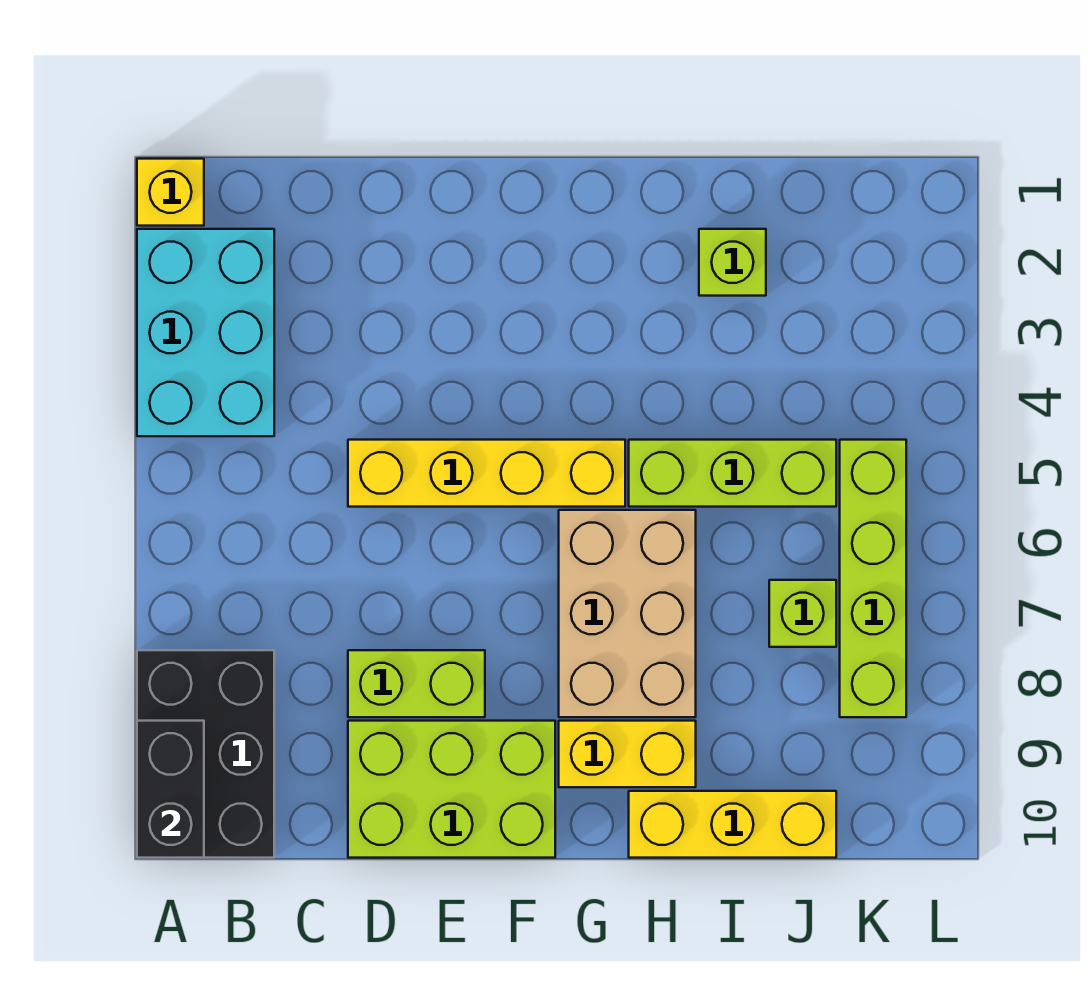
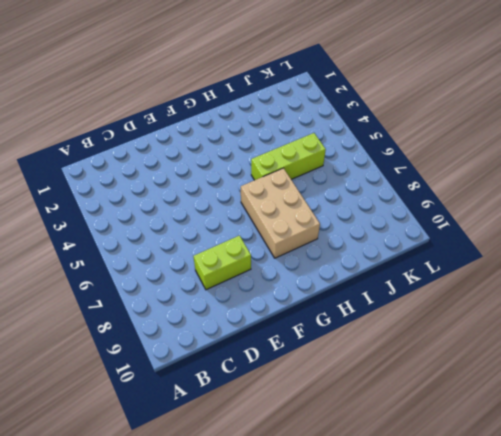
none -> yellow 1x1 brick [137,159,204,226]
none -> cyan 2x3 brick [137,229,274,436]
none -> black 2x3 brick [137,650,274,858]

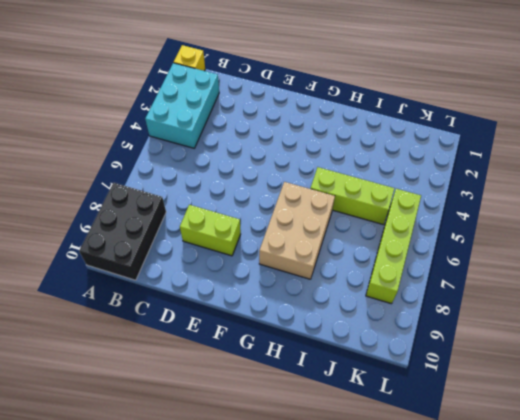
none -> yellow 1x4 brick [348,440,625,507]
none -> lime 2x3 brick [348,721,555,858]
none -> yellow 1x2 brick [559,721,696,787]

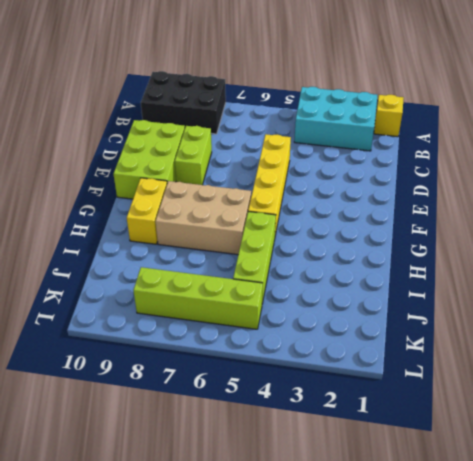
none -> yellow 1x3 brick [629,791,836,858]
none -> lime 1x1 brick [699,229,766,296]
none -> lime 1x1 brick [769,580,836,647]

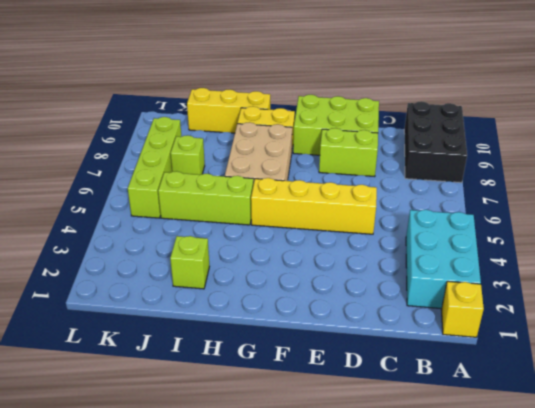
none -> black 1x2 brick [137,721,204,858]

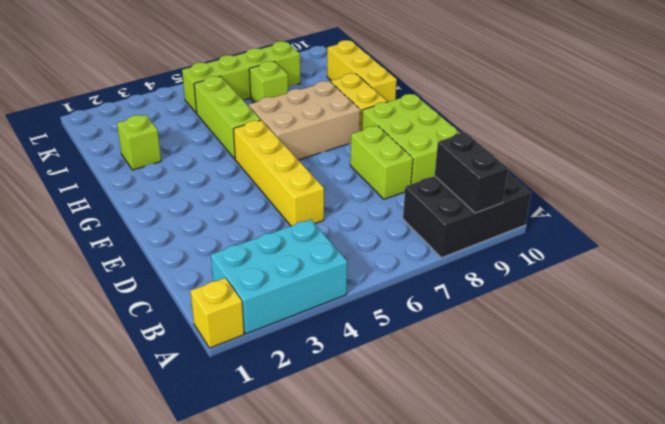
black 1x2 brick [435,133,508,213] -> black 1x2 brick turned to [137,721,204,858]

